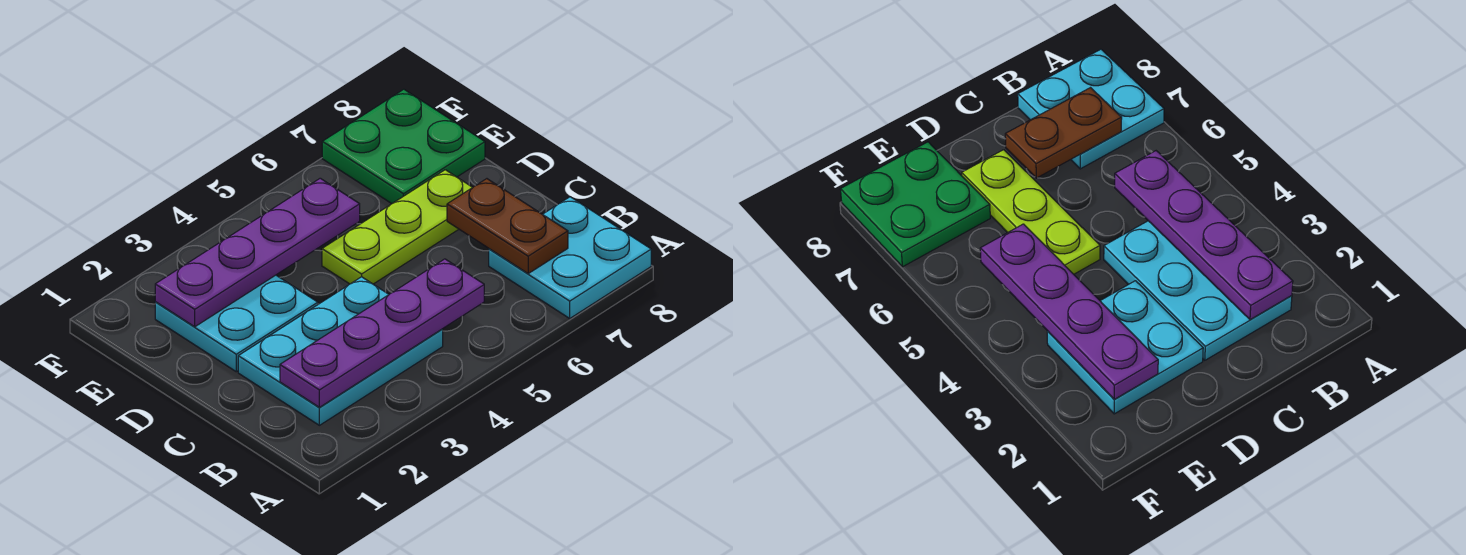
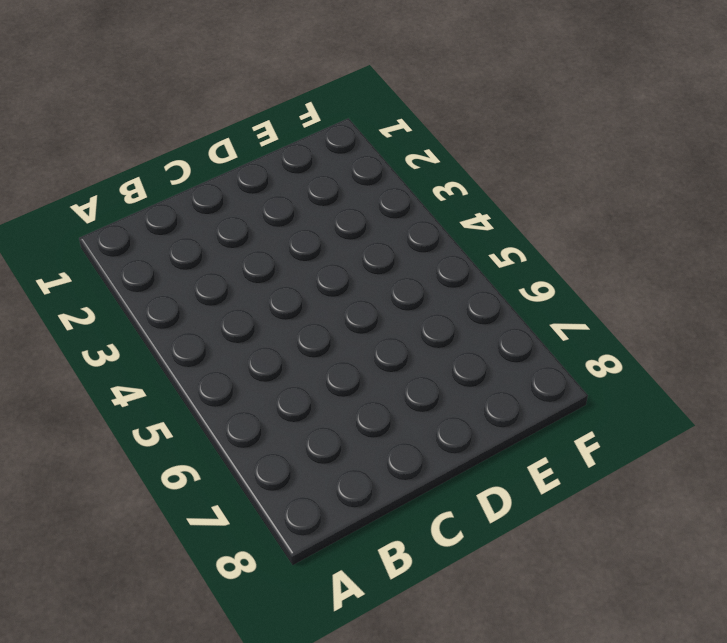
none -> cyan 2x2 plate [489,197,651,318]
none -> cyan 2x3 plate [238,277,443,425]

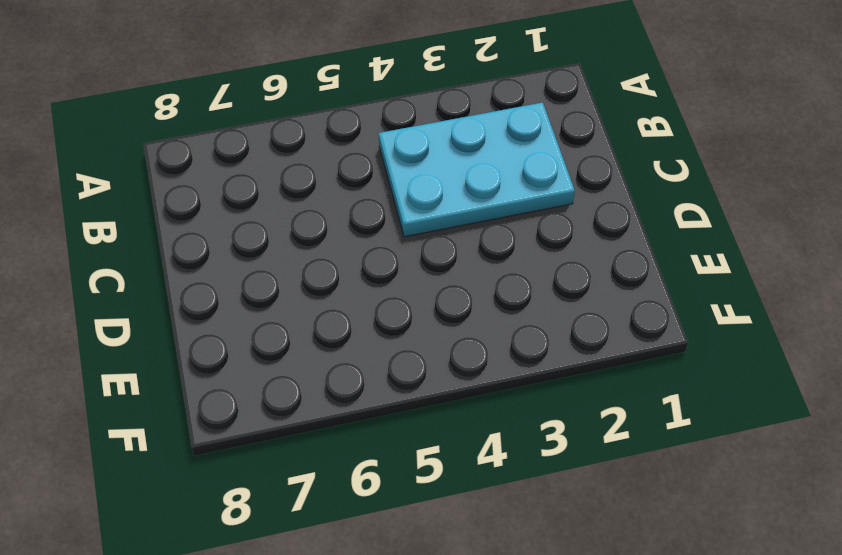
none -> cyan 2x2 plate [489,197,651,318]
none -> cyan 2x2 plate [155,275,318,372]

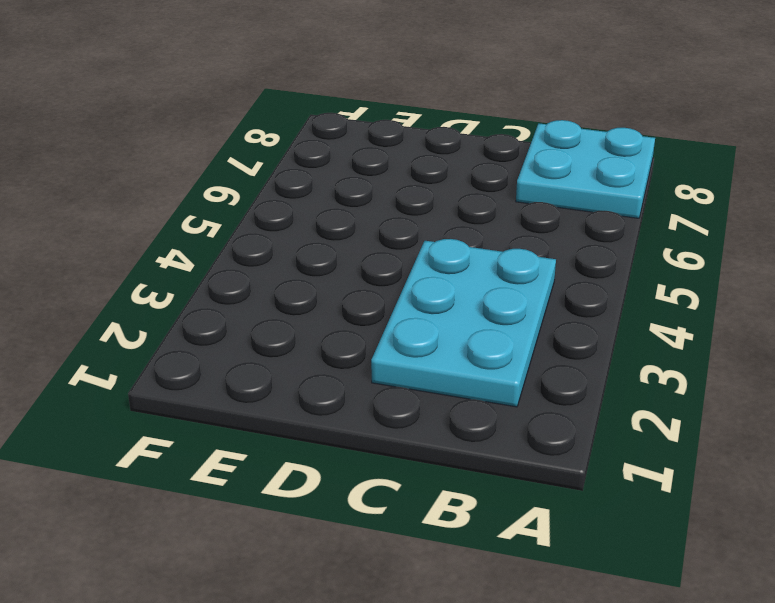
none -> cyan 2x2 plate [155,275,318,372]
none -> lime 1x3 plate [322,170,473,284]

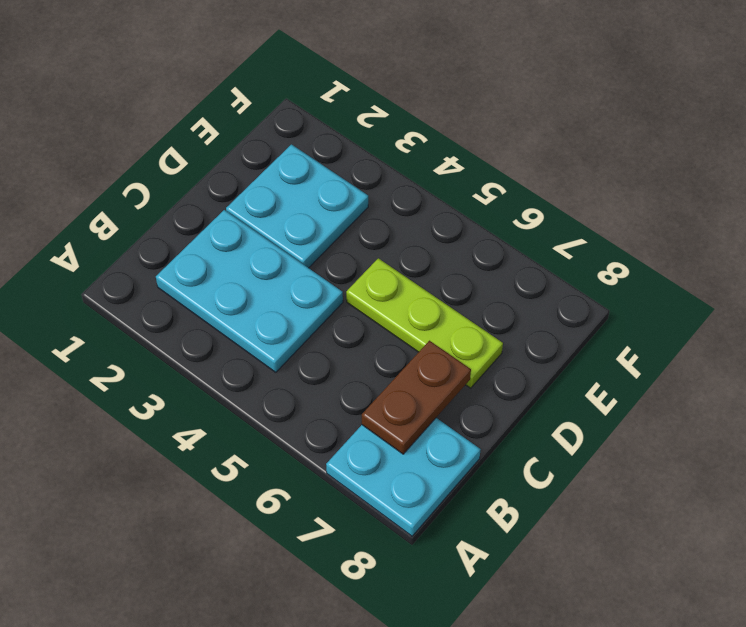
none -> green 2x2 plate [322,89,485,204]
none -> purple 1x4 plate [280,259,484,407]

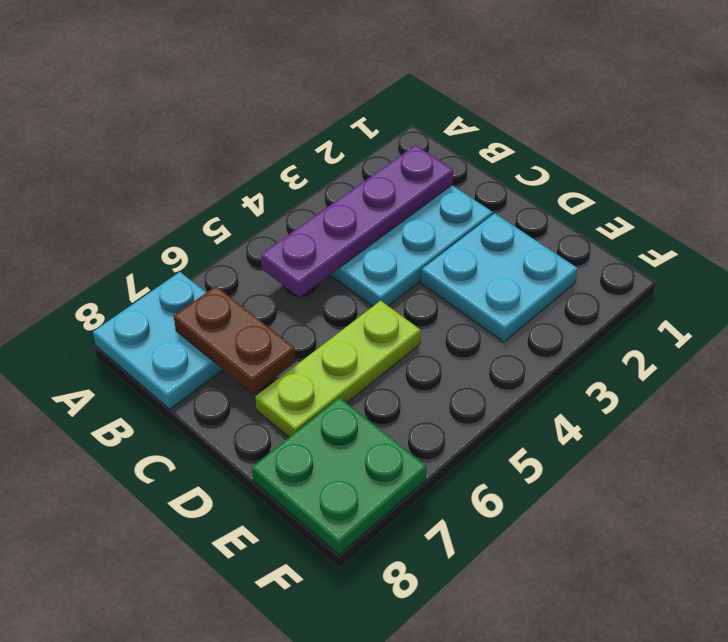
none -> purple 1x4 plate [155,178,360,327]

